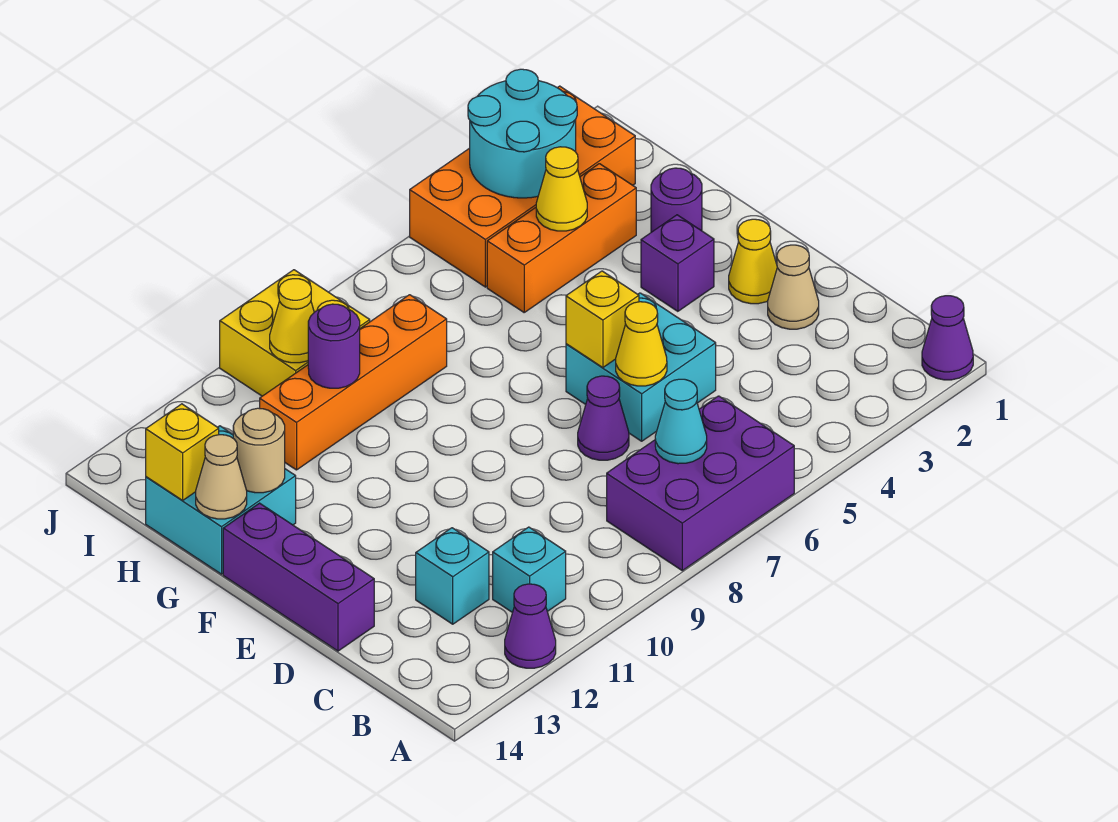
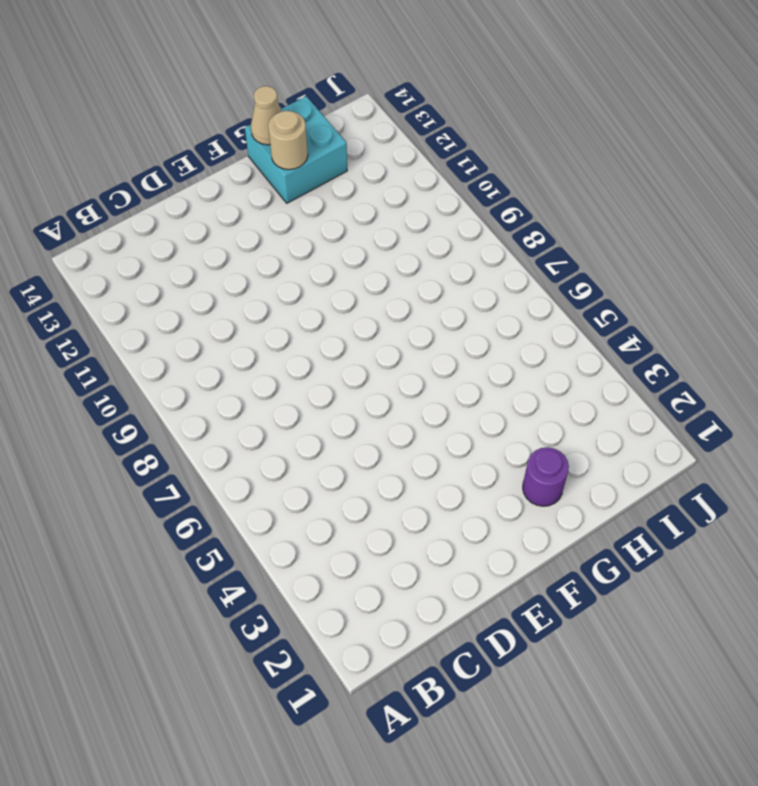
none -> purple 1x1 cone [922,296,973,380]
none -> purple 2x3 brick [607,396,794,571]
none -> purple 1x1 cone [505,584,556,668]

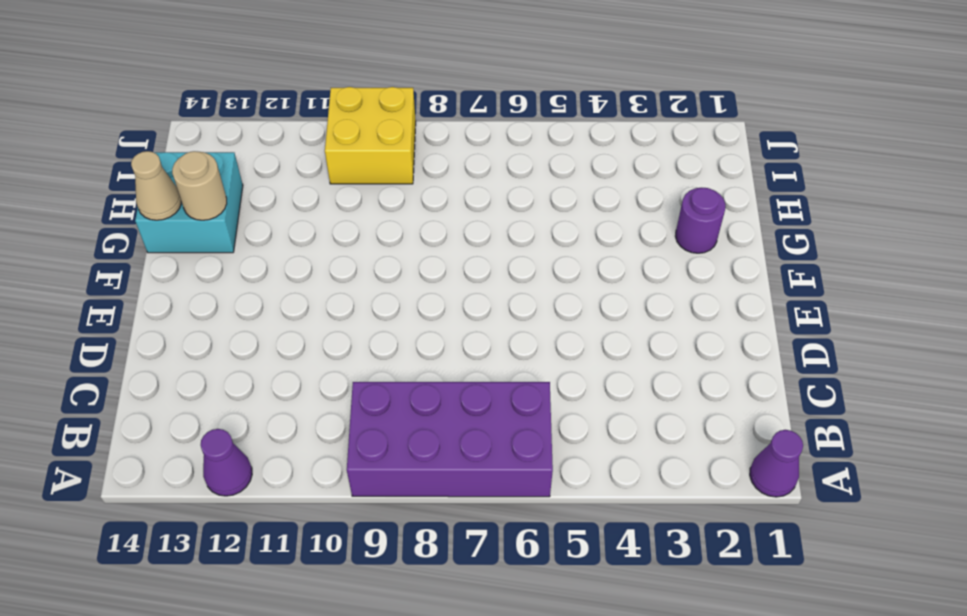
purple 2x4 brick [347,382,553,497] -> purple 2x3 brick [607,396,794,571]
none -> cyan 1x1 brick [493,527,566,612]
none -> cyan 1x1 brick [416,528,489,624]
none -> tan 1x1 cone [768,245,819,329]

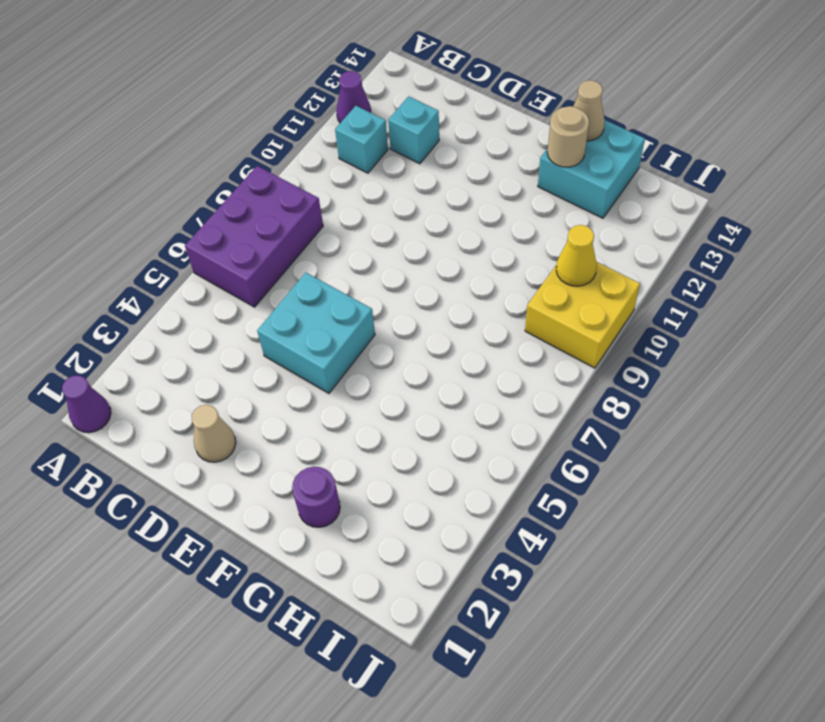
none -> purple 1x1 cone [578,376,629,460]
none -> purple 1x3 brick [223,503,374,651]
none -> yellow 1x1 cone [729,219,777,304]

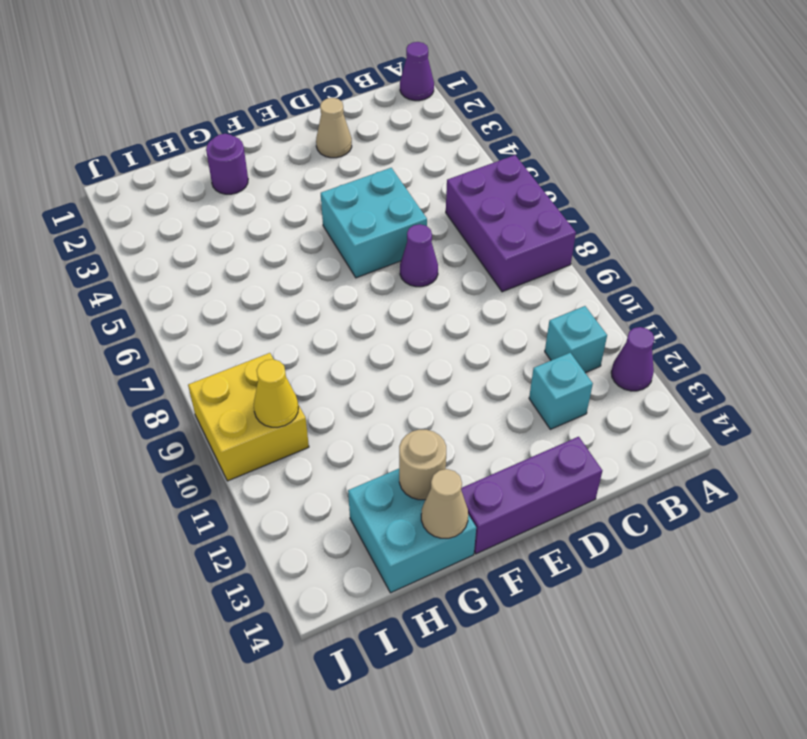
none -> yellow 1x1 cone [729,219,777,304]
none -> purple 1x1 brick [641,215,714,311]
none -> orange 1x3 brick [487,164,636,312]

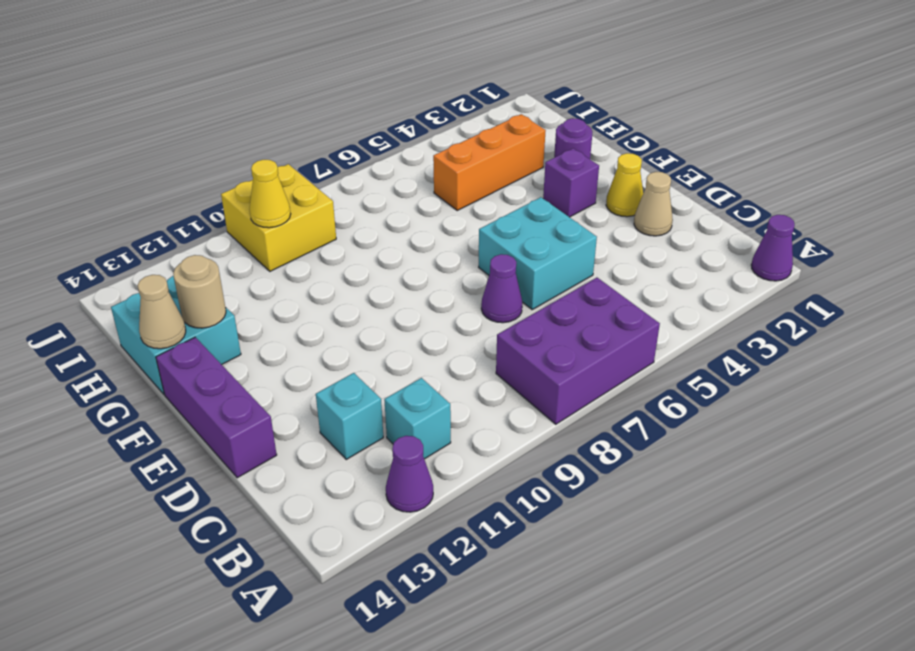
none -> orange 1x4 brick [260,295,447,470]
none -> orange 2x4 brick [410,86,635,287]
none -> cyan 1x1 cone [655,379,707,464]

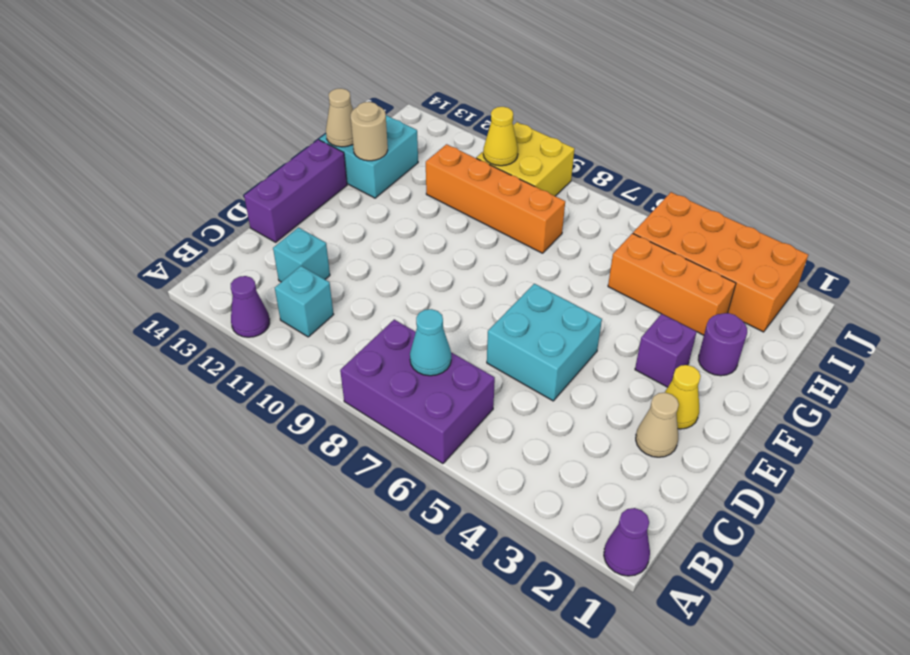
none -> purple 1x1 cone [578,376,629,460]
none -> yellow 1x1 cone [616,302,667,386]
none -> yellow 1x1 brick [566,271,639,368]

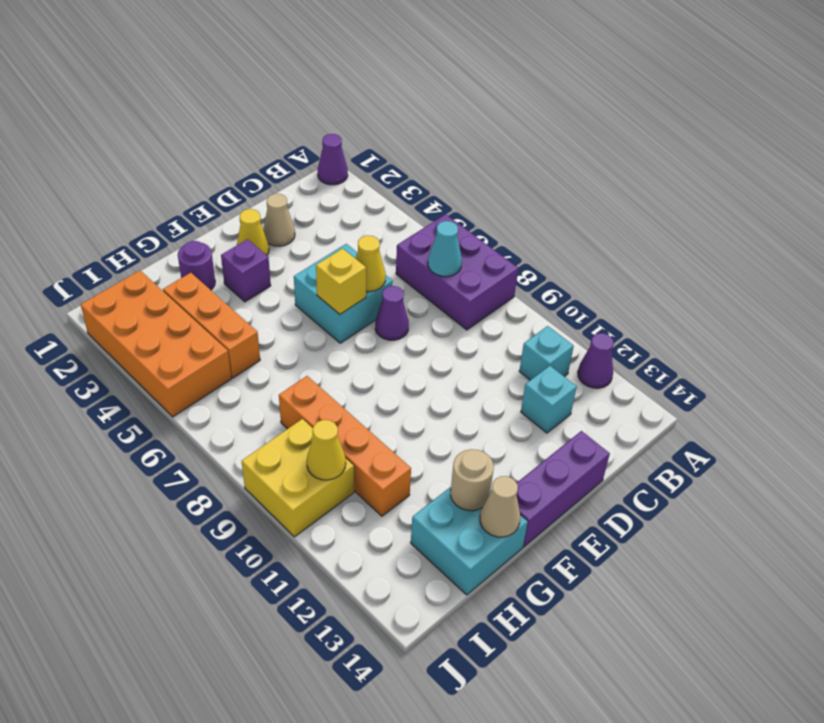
none -> yellow 1x1 cone [536,147,587,231]
none -> purple 1x1 round brick [308,304,360,388]
none -> yellow 1x1 brick [146,404,219,500]

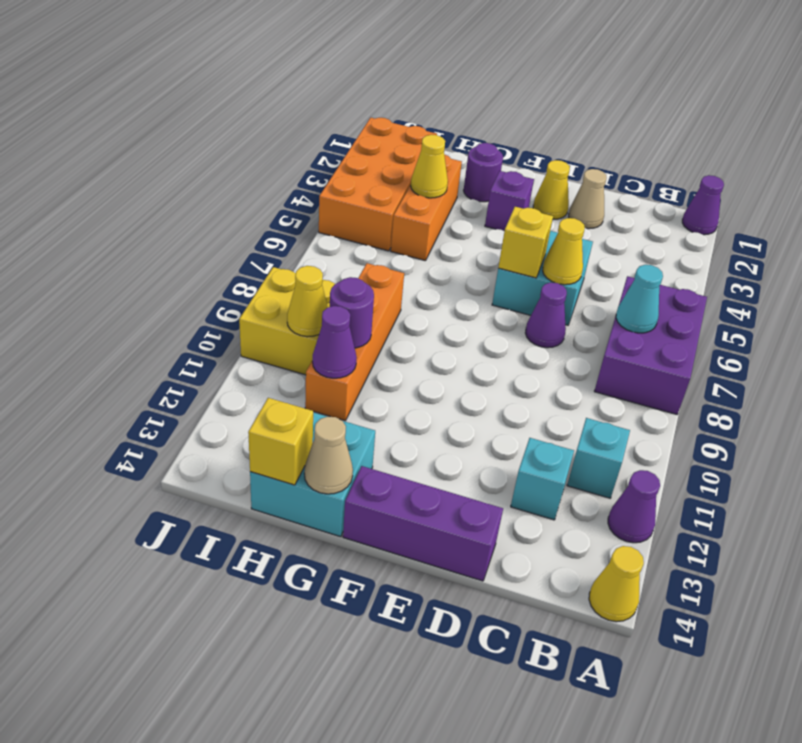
yellow 1x1 cone [589,546,644,622] -> none
purple 1x1 cone [313,306,357,378] -> none
none -> tan 1x1 round brick [233,408,285,493]
none -> cyan 2x2 round brick [468,69,577,198]

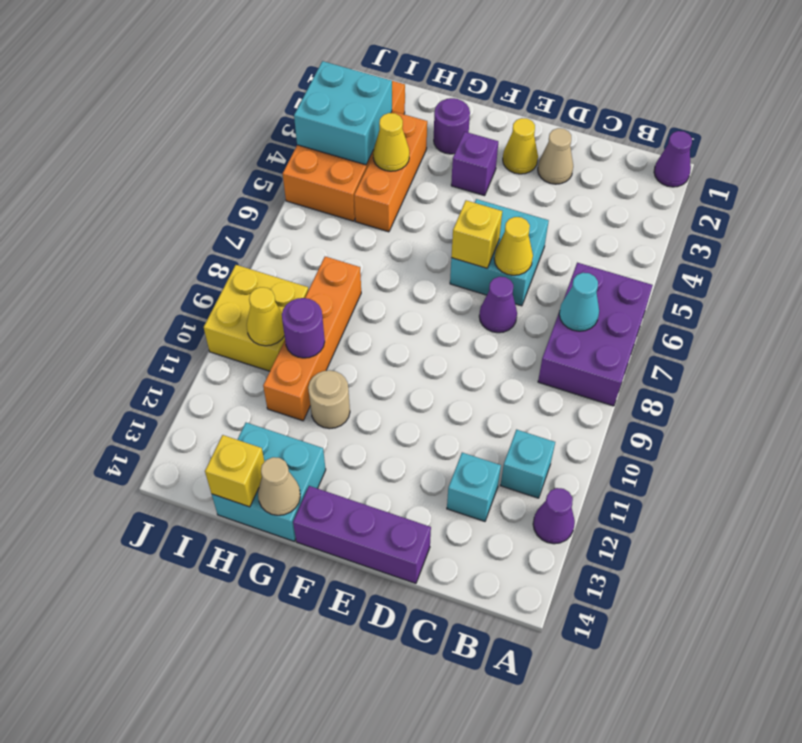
tan 1x1 round brick [308,370,350,429] -> tan 1x1 round brick moved to [233,408,285,493]
cyan 2x2 brick [294,61,392,165] -> cyan 2x2 round brick [468,69,577,198]

